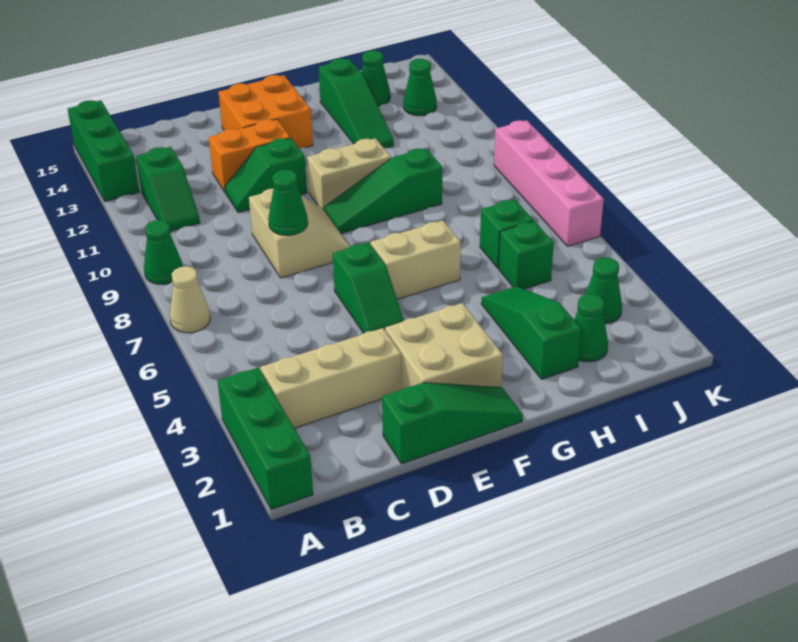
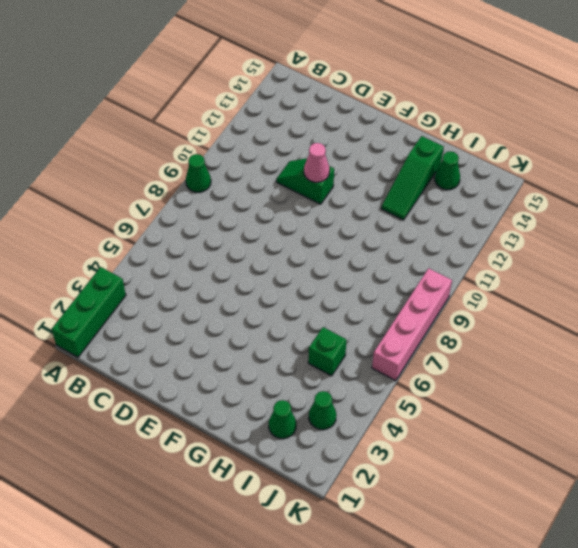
pink 1x1 cone [304,143,330,182] -> none
none -> tan 1x1 cone [170,266,210,333]
none -> green 1x3 brick [68,100,139,201]
none -> tan 1x3 brick [261,328,402,428]

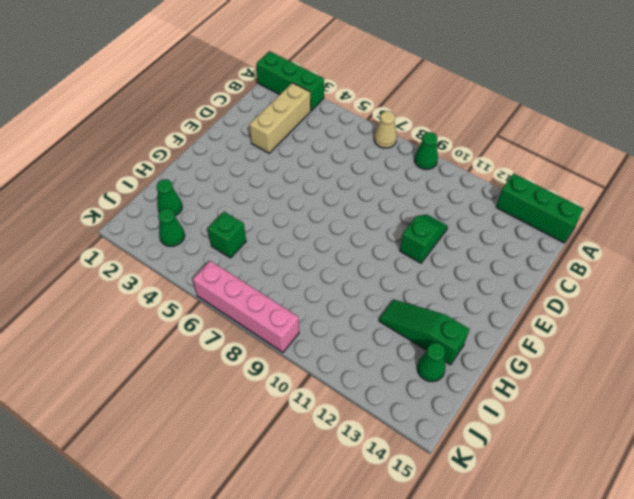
none -> green 1x2 slope [136,147,200,232]
none -> green 1x3 slope [382,383,523,464]
none -> tan 2x2 slope [249,189,350,278]

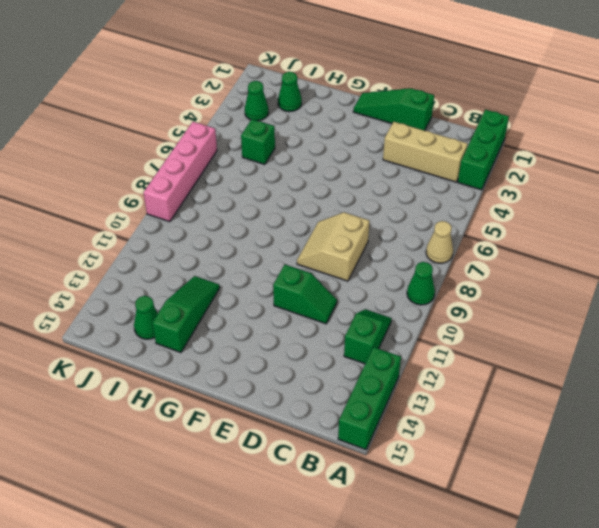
none -> orange 1x2 brick [209,119,290,192]
none -> tan 2x2 brick [385,303,503,389]
none -> green 1x2 slope [333,242,404,333]

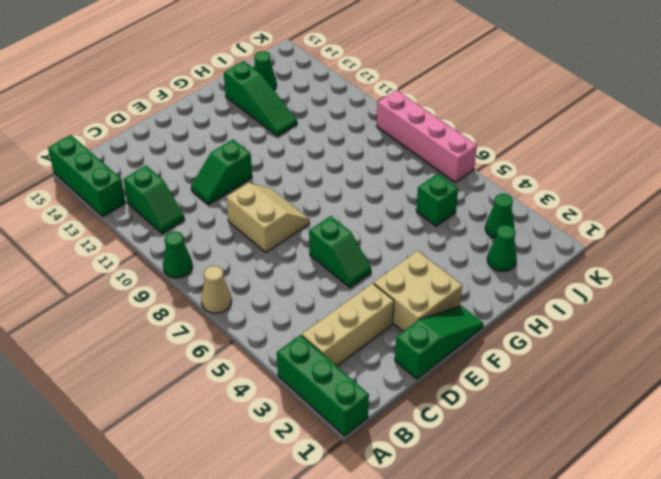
none -> orange 1x2 brick [209,119,290,192]
none -> orange 2x2 brick [219,75,313,148]
none -> tan 1x2 brick [371,221,461,299]

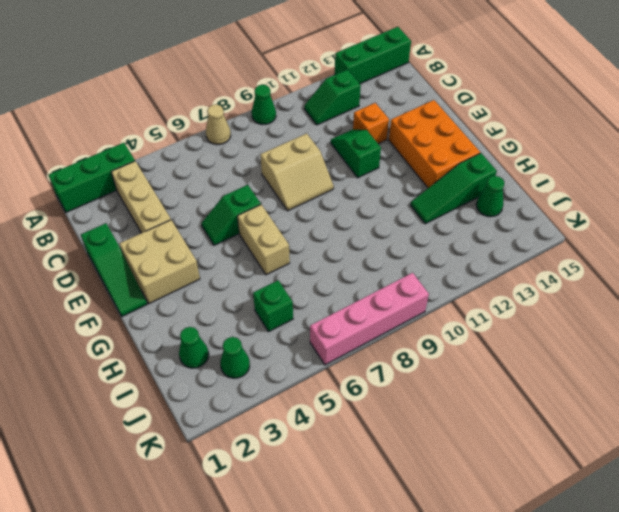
orange 1x1 brick [353,103,389,144] -> orange 1x2 brick [209,119,290,192]
orange 2x3 brick [389,100,480,188] -> orange 2x2 brick [219,75,313,148]
none -> green 1x3 slope [324,148,442,233]
none -> tan 1x2 brick [307,138,391,210]
none -> green 1x3 slope [481,286,581,379]

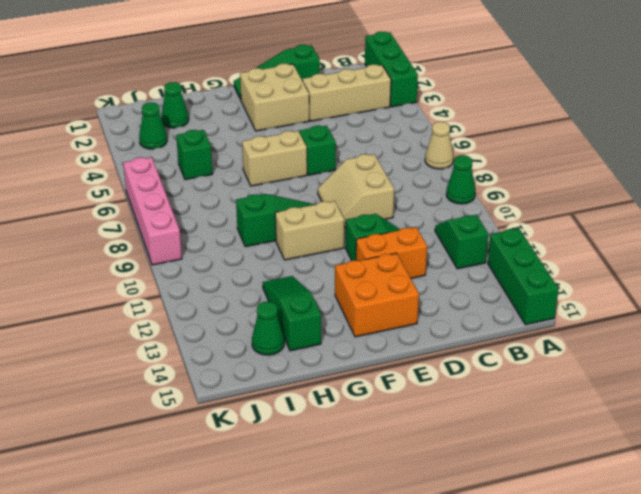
none -> green 1x3 slope [481,286,581,379]
none -> green 1x1 brick [480,199,533,268]
none -> green 1x1 cone [404,59,437,116]

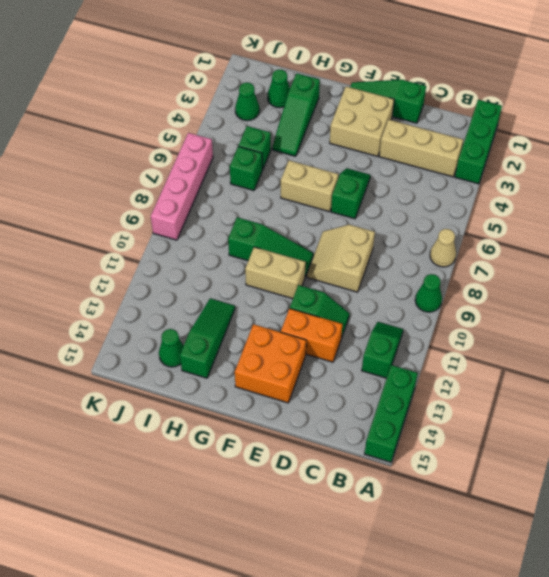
none -> green 1x1 cone [404,59,437,116]
none -> green 1x1 cone [268,170,308,235]

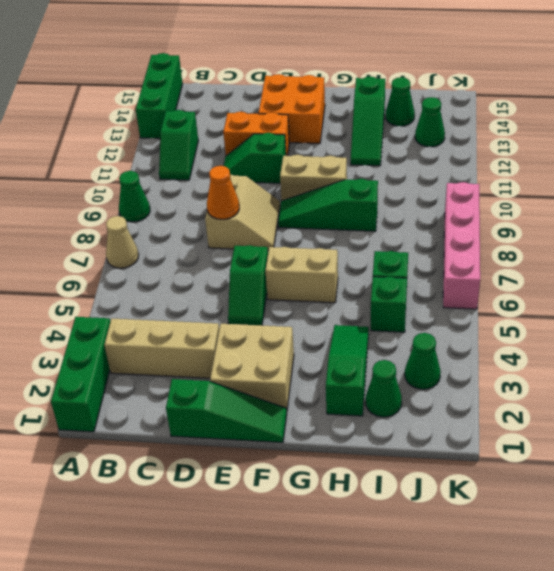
orange 1x1 cone [207,166,239,219] -> green 1x1 cone [268,170,308,235]

